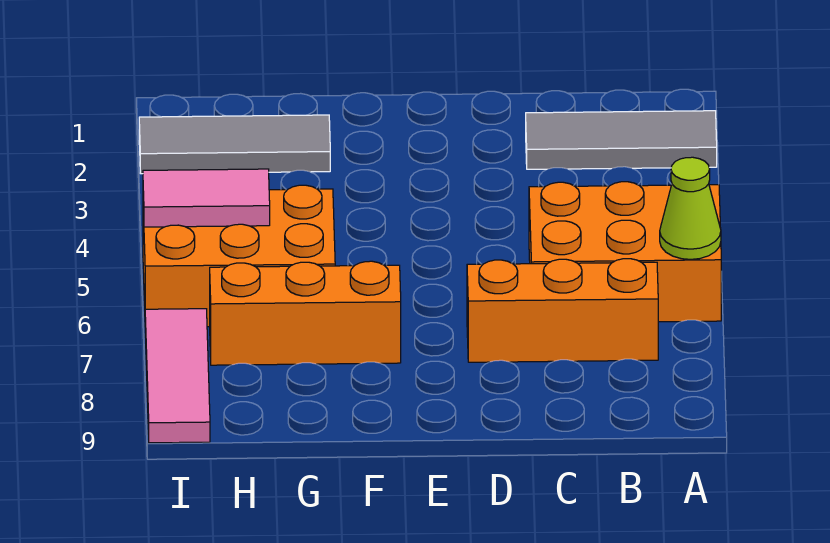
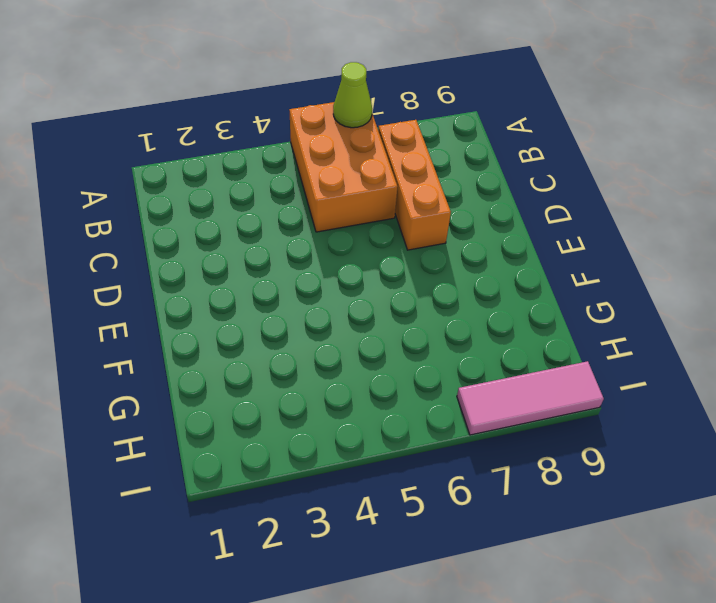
none -> grey 1x3 tile [526,111,717,169]
none -> orange 1x3 brick [210,261,401,365]

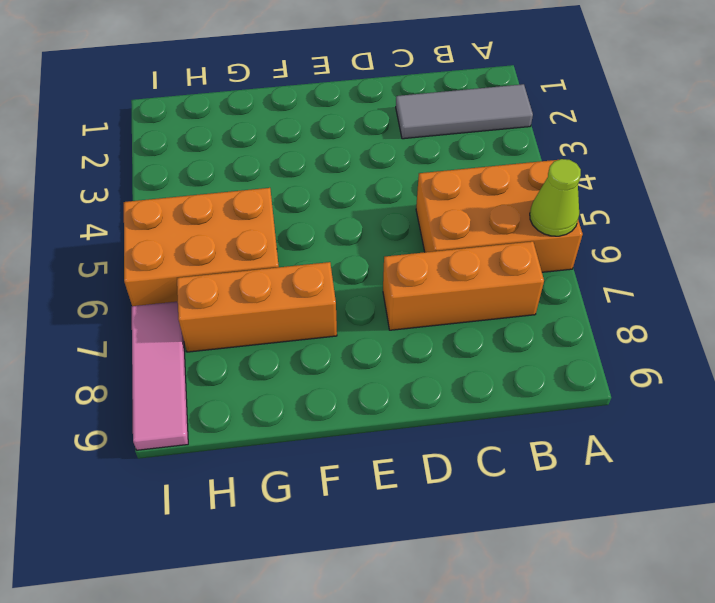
none -> grey 1x3 tile [139,115,330,174]
none -> pink 1x2 tile [143,169,270,227]

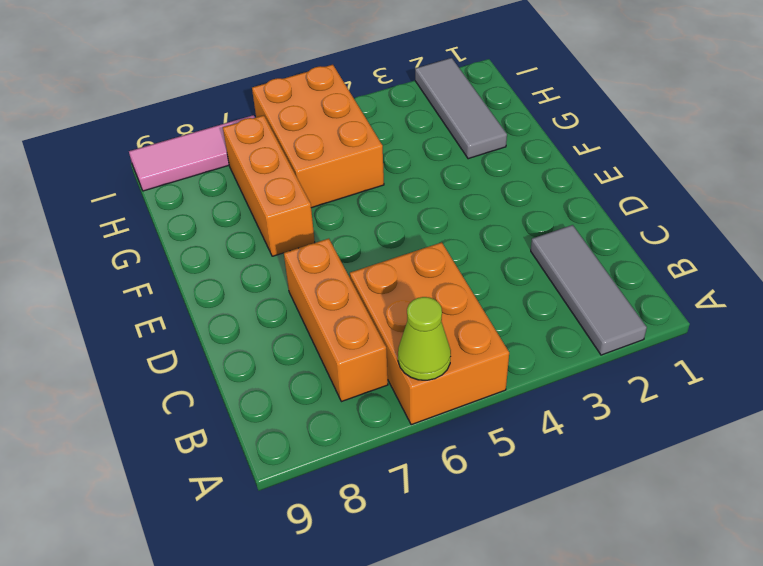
none -> pink 1x2 tile [143,169,270,227]

